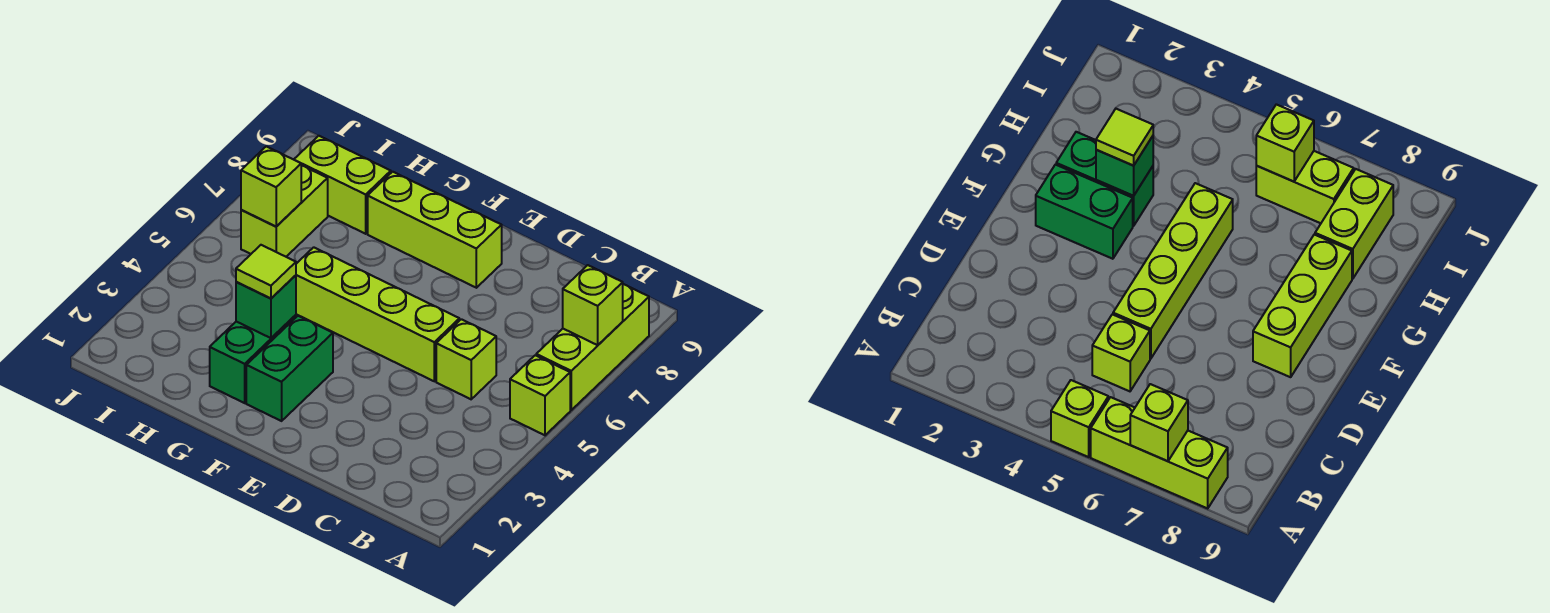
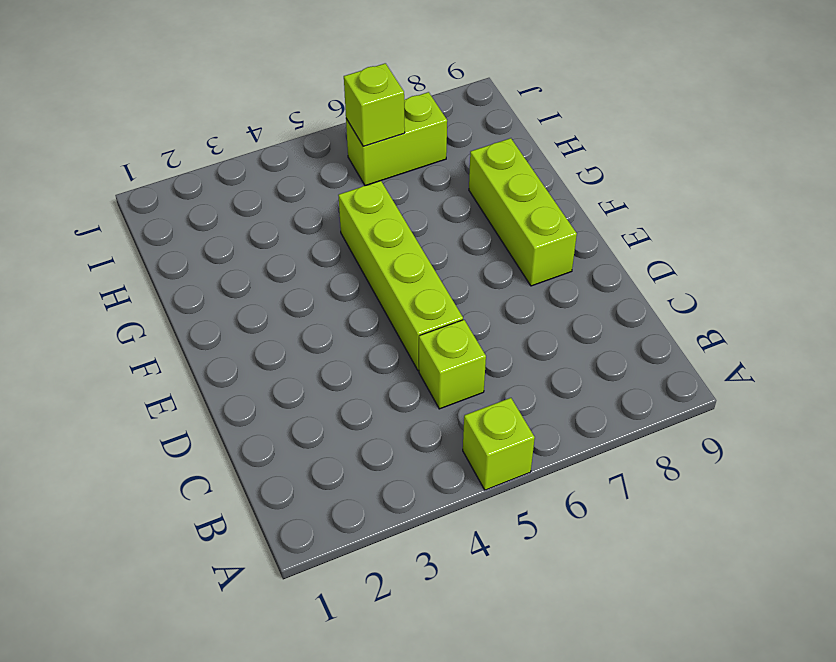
none -> lime 1x3 brick [536,284,649,410]
none -> green 1x2 brick [246,316,333,421]
none -> green 1x2 brick [210,315,296,403]

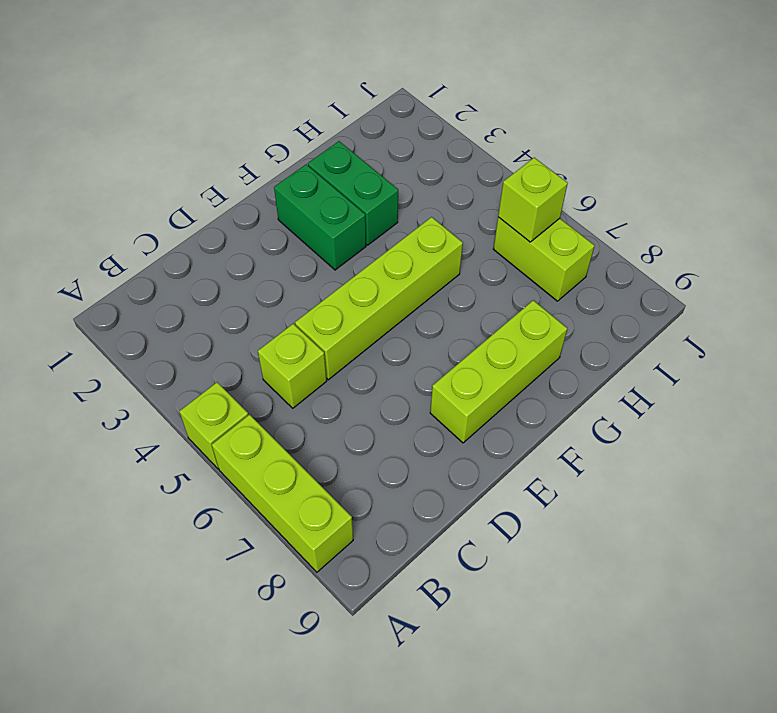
none -> lime 1x2 brick [294,136,391,234]
none -> lime 1x1 brick [563,265,623,345]
none -> green 1x1 brick [236,275,296,338]

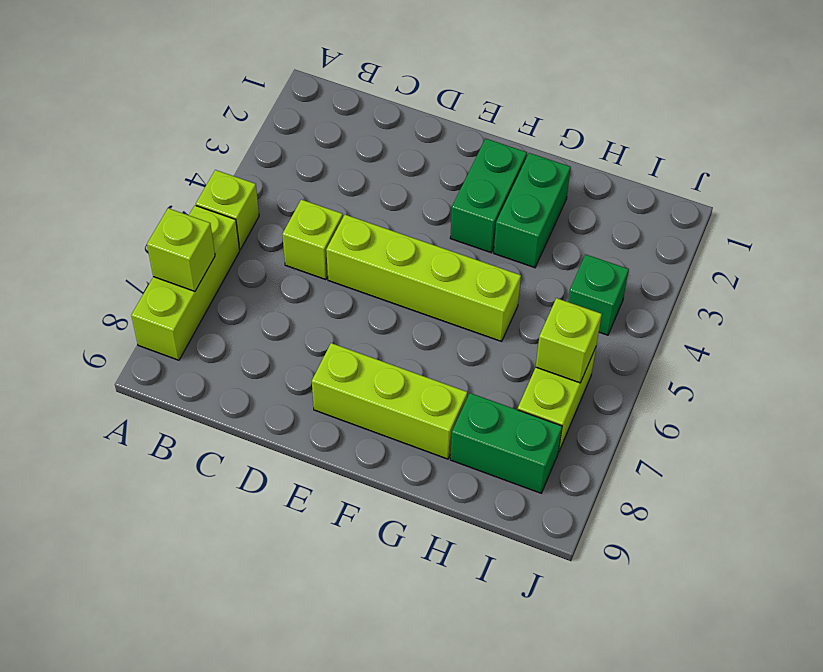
green 1x2 brick [450,393,562,493] -> lime 1x2 brick [294,136,391,234]
green 1x1 brick [568,254,629,335] -> green 1x1 brick moved to [236,275,296,338]
none -> lime 1x1 tile [236,245,296,299]

